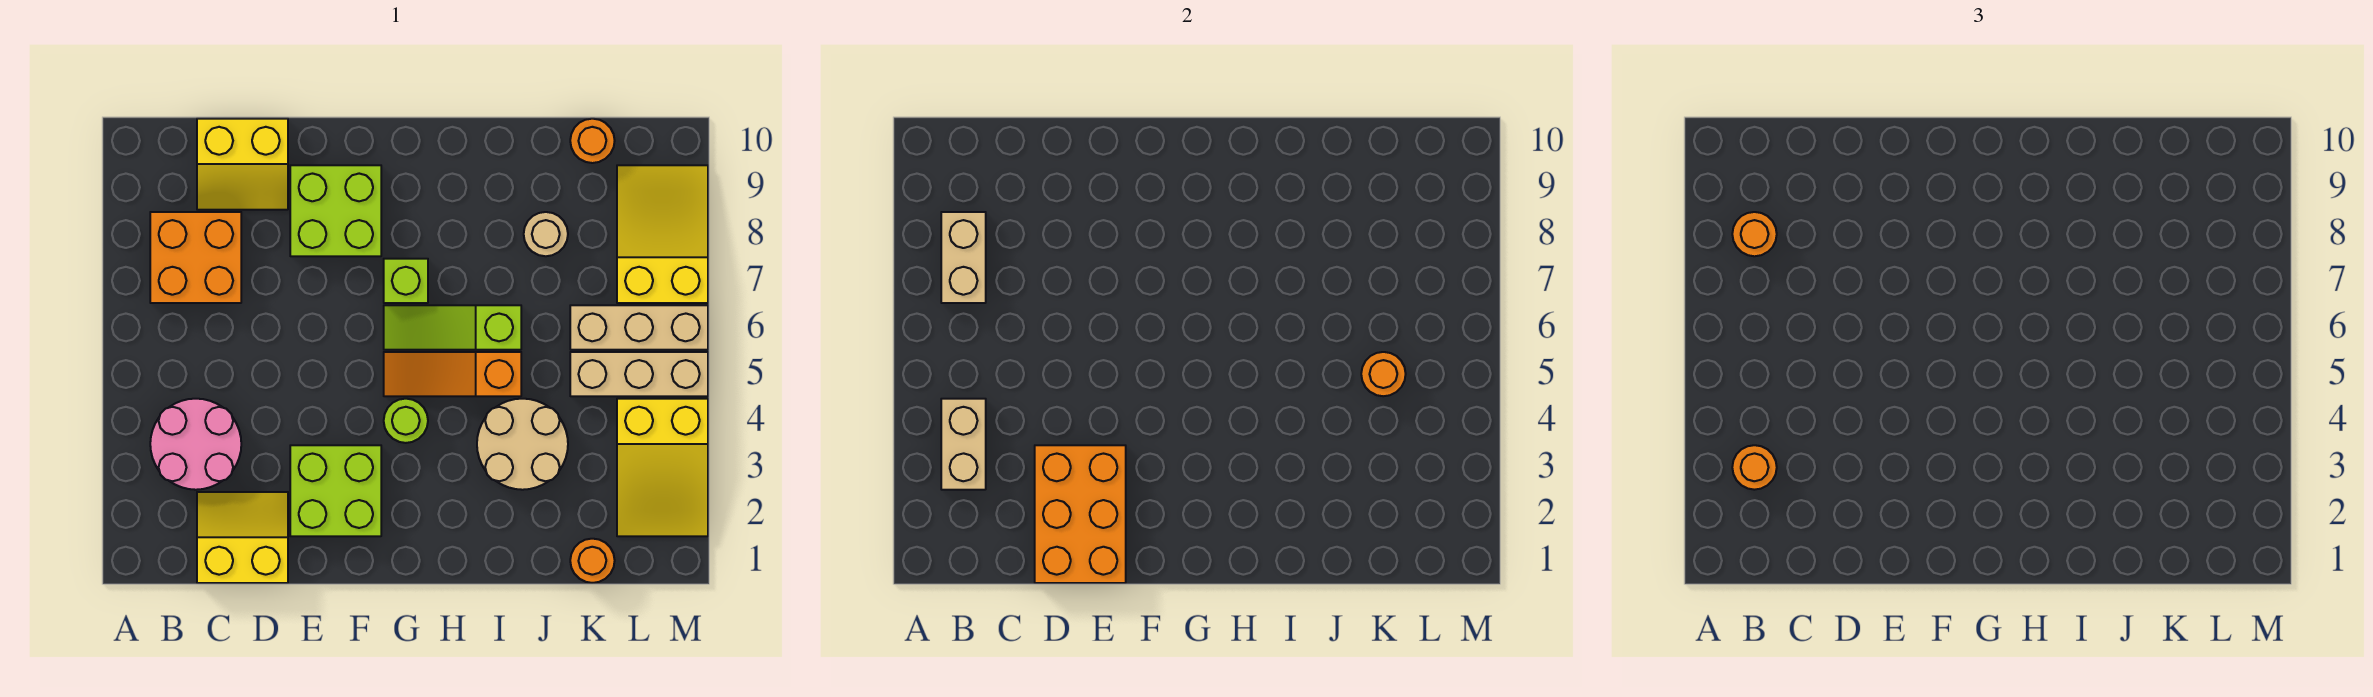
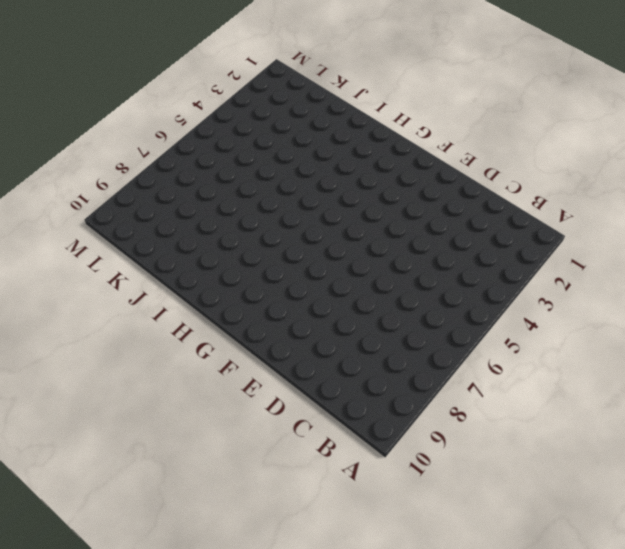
none -> pink 2x2 round brick [150,399,241,490]
none -> orange 2x2 brick [150,212,241,303]
none -> yellow 2x2 slope [197,492,288,583]

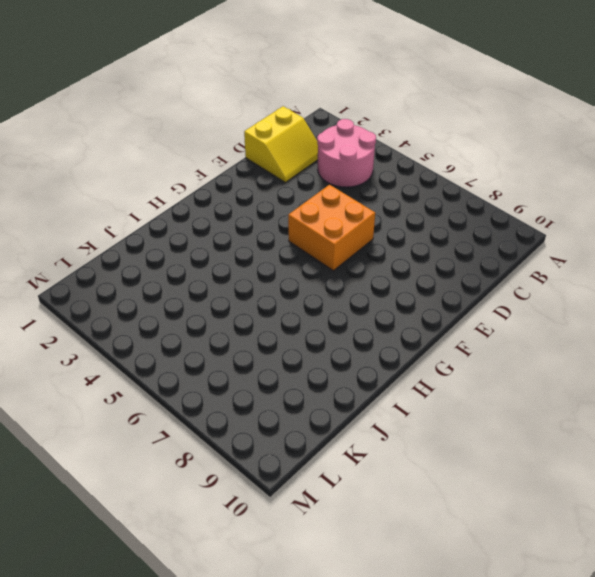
orange 2x2 brick [288,185,375,271] -> orange 2x2 brick moved to [150,212,241,303]
none -> yellow 2x2 slope [197,119,288,210]
none -> lime 2x2 brick [290,445,381,536]
none -> lime 2x2 brick [290,165,381,256]

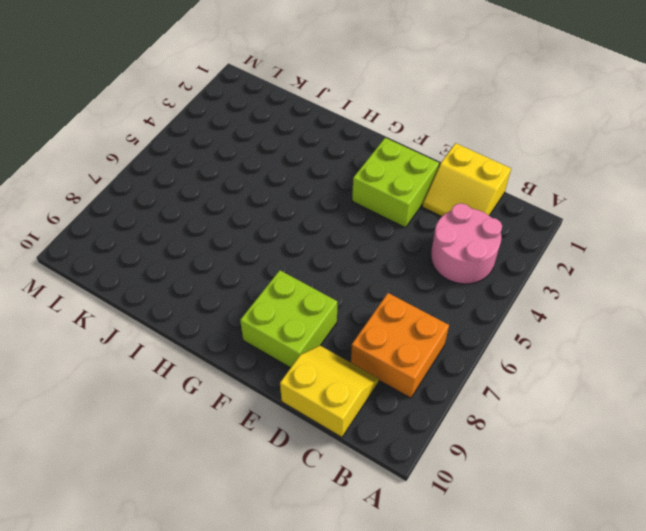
none -> lime 1x1 round brick [384,399,428,443]
none -> orange 1x3 slope [384,352,521,396]
none -> lime 1x3 slope [384,305,521,350]

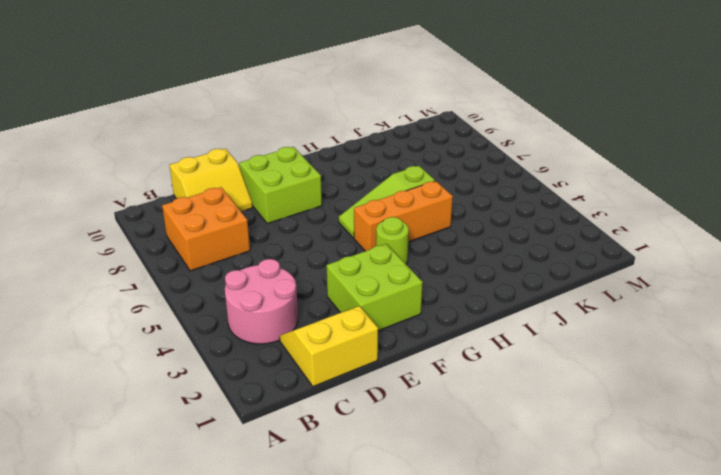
orange 1x3 brick [354,181,453,251] -> orange 1x3 slope [384,352,521,396]
none -> lime 1x1 brick [384,259,428,303]
none -> tan 2x2 round brick [477,399,568,490]
none -> tan 1x1 round brick [524,212,568,256]

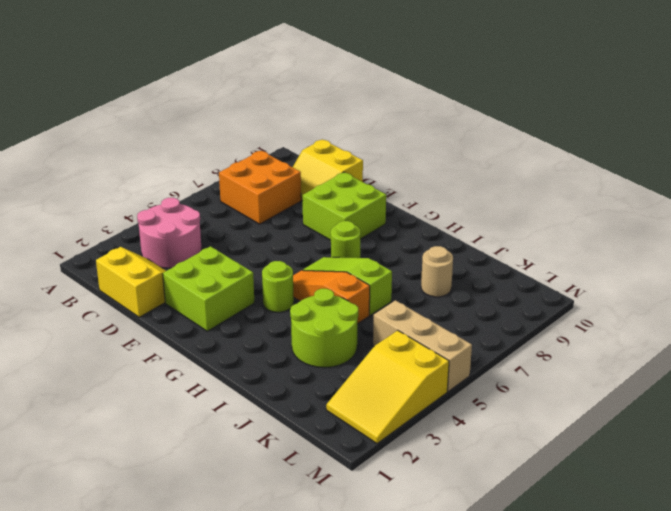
lime 1x1 round brick [331,221,360,258] -> lime 1x1 brick [384,259,428,303]
lime 2x2 round brick [290,289,358,368] -> tan 2x2 round brick [477,399,568,490]
none -> orange 1x1 round brick [570,539,615,583]
none -> tan 1x3 brick [570,305,708,350]
none -> orange 1x1 round brick [570,119,615,163]

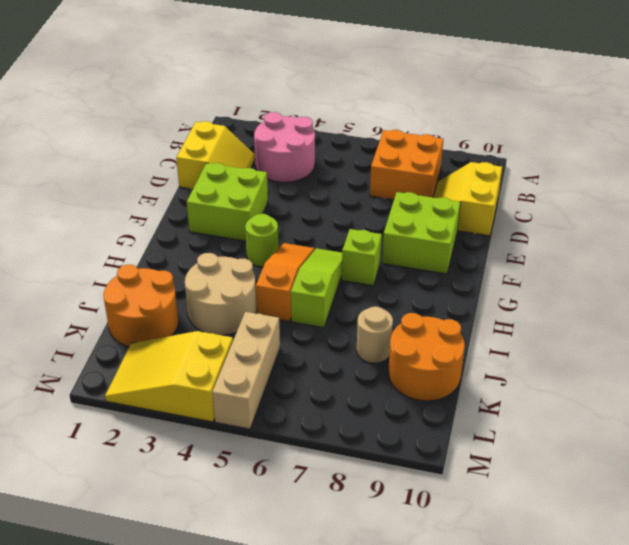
orange 2x2 round brick [104,265,178,347] -> orange 1x1 round brick [570,539,615,583]
orange 2x2 round brick [388,313,465,401] -> orange 1x1 round brick [570,119,615,163]
none -> tan 1x3 brick [570,305,708,350]
none -> yellow 2x3 slope [617,165,708,303]
none -> tan 1x2 brick [941,399,986,490]

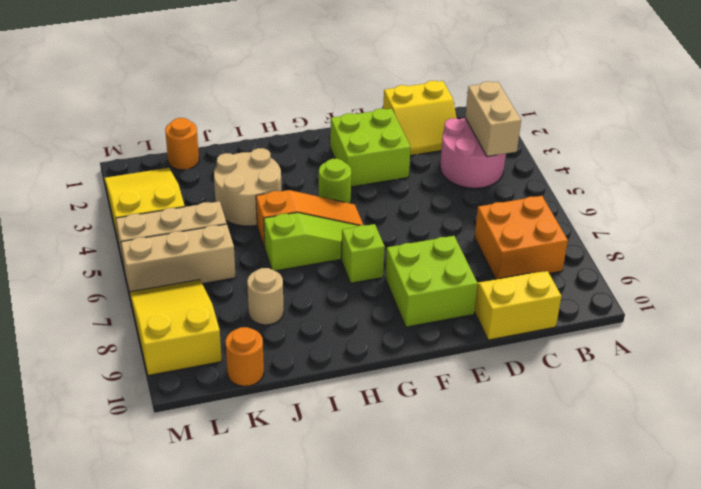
yellow 2x3 slope [130,280,222,375] -> yellow 2x3 slope turned to [617,165,708,303]
none -> tan 1x2 brick [941,212,986,303]
none -> orange 2x3 brick [1035,445,1126,583]
none -> orange 1x1 round brick [1361,352,1406,396]

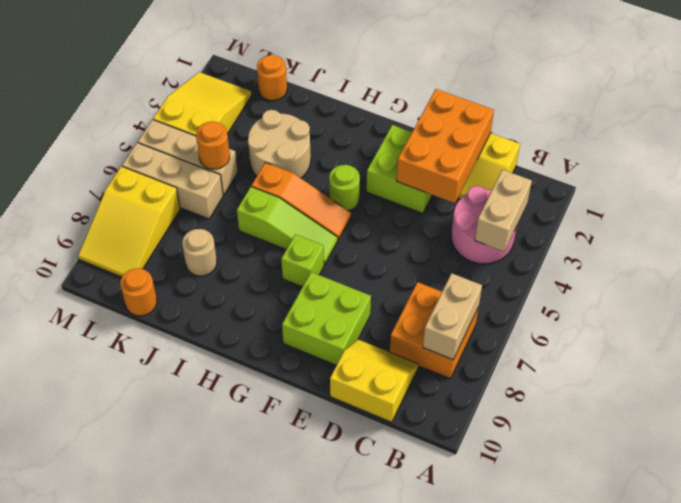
none -> orange 1x1 round brick [1732,445,1777,490]
none -> orange 1x1 round brick [1732,212,1777,256]

